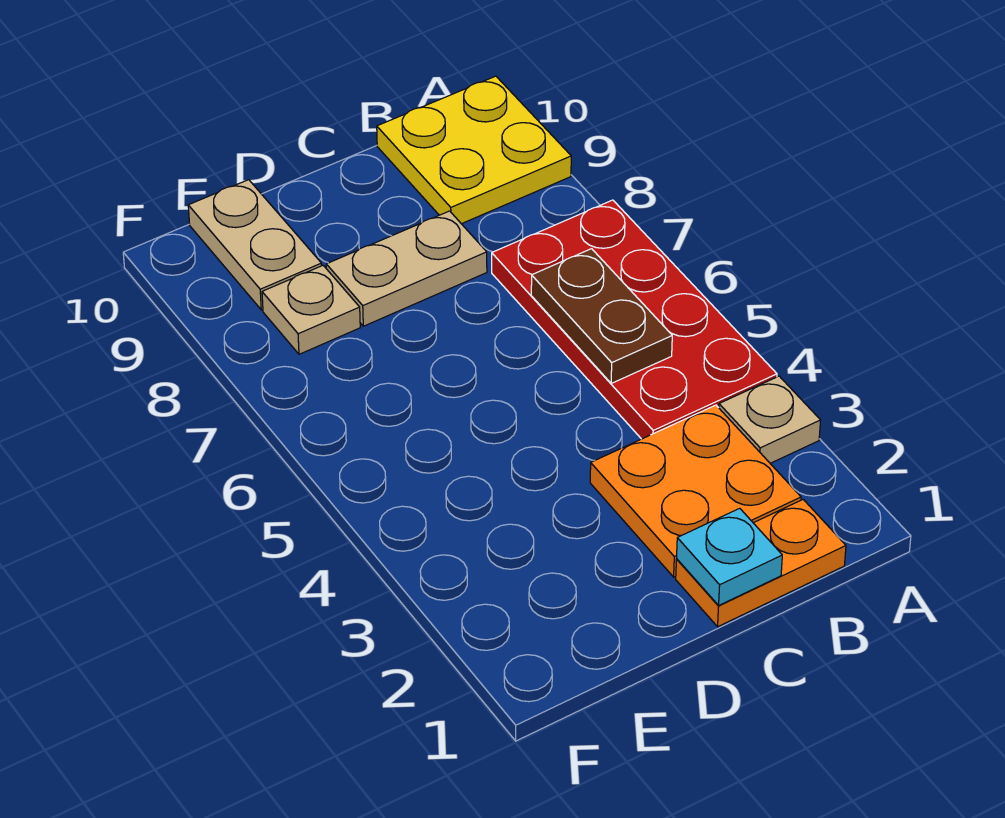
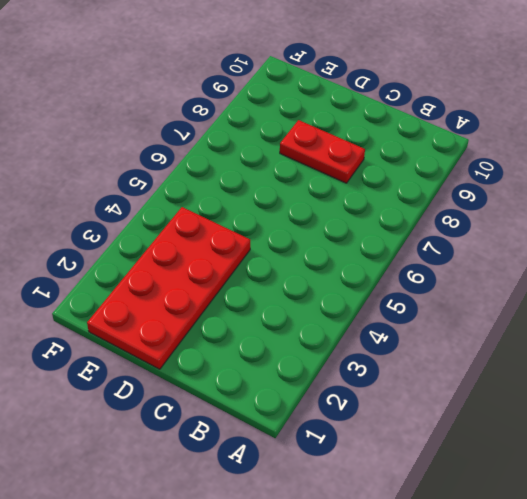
red 1x2 plate [280,120,365,183] -> tan 1x2 plate [326,211,487,326]
red 2x4 plate [87,207,250,369] -> red 2x4 plate moved to [492,200,777,439]
none -> tan 1x1 plate [719,376,821,463]
none -> yellow 2x2 plate [377,76,571,224]

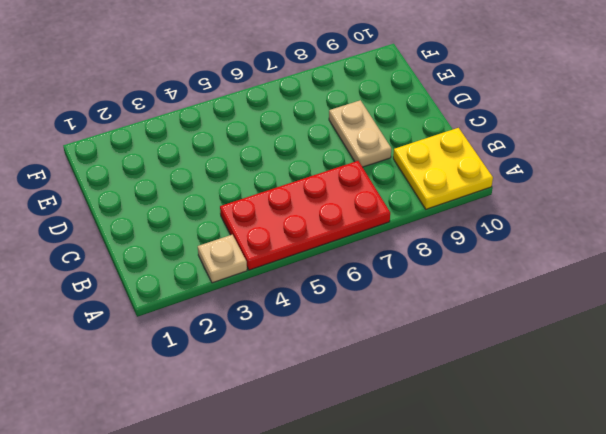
none -> orange 1x2 plate [676,500,846,627]
none -> orange 2x2 plate [590,405,801,577]

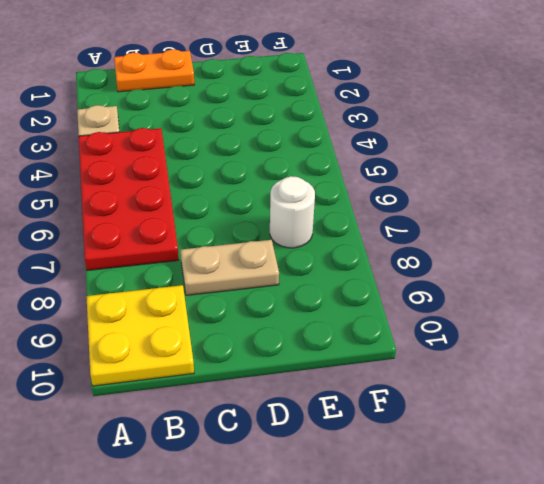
white 1x1 round brick [270,176,315,248] -> none
none -> orange 2x2 plate [590,405,801,577]
none -> tan 1x1 plate [262,266,360,354]

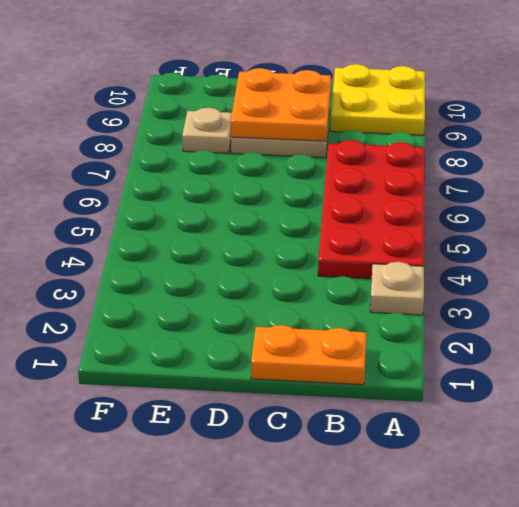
orange 2x2 plate [231,68,331,141] -> orange 2x2 plate moved to [590,405,801,577]
none -> tan 1x2 plate [188,180,322,310]
none -> brown 1x2 plate [531,249,672,383]

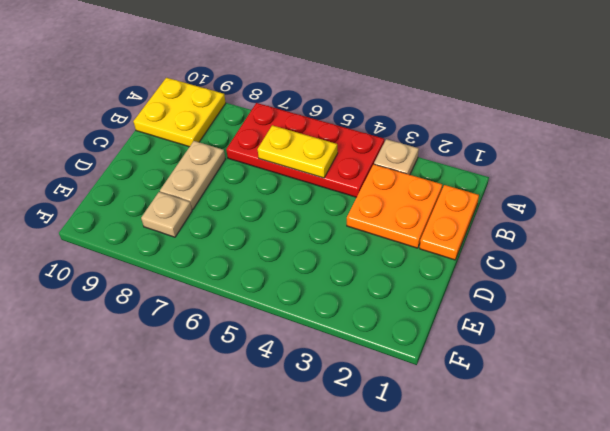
yellow 1x2 plate [257,125,338,178] -> brown 1x2 plate [531,249,672,383]
none -> tan 1x2 plate [188,180,322,310]
none -> cyan 1x1 plate [677,508,782,605]

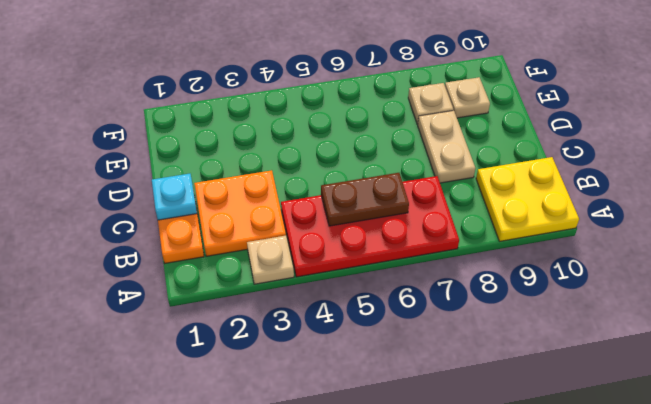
tan 1x1 plate [445,77,490,118] -> tan 1x2 plate [188,180,322,310]

